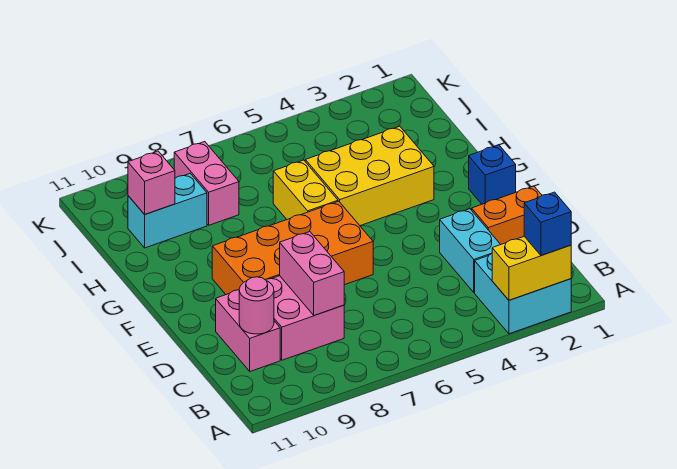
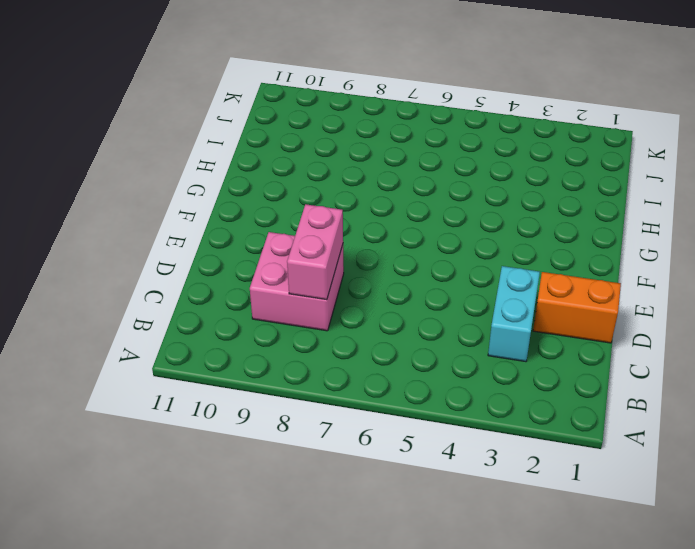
none -> cyan 2x2 brick [475,254,571,334]
none -> pink 1x2 brick [216,290,280,371]
none -> orange 2x4 brick [212,201,373,294]

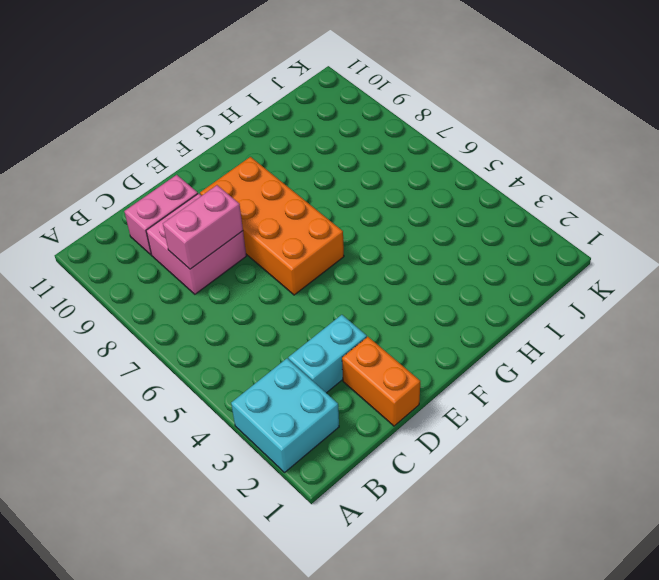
none -> blue 1x1 brick [469,145,516,204]
none -> yellow 2x3 brick [305,126,434,226]
none -> yellow 1x2 brick [273,160,338,219]

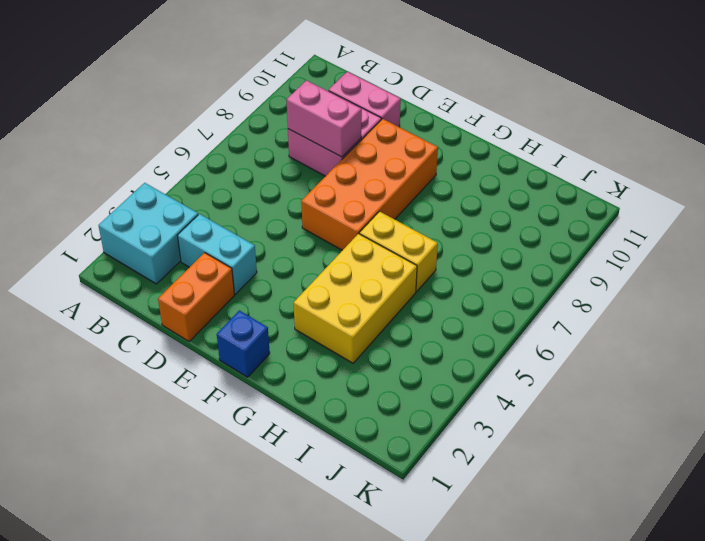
none -> pink 1x2 brick [174,142,239,225]
none -> cyan 1x2 brick [128,174,207,248]
none -> yellow 1x2 brick [492,236,571,300]

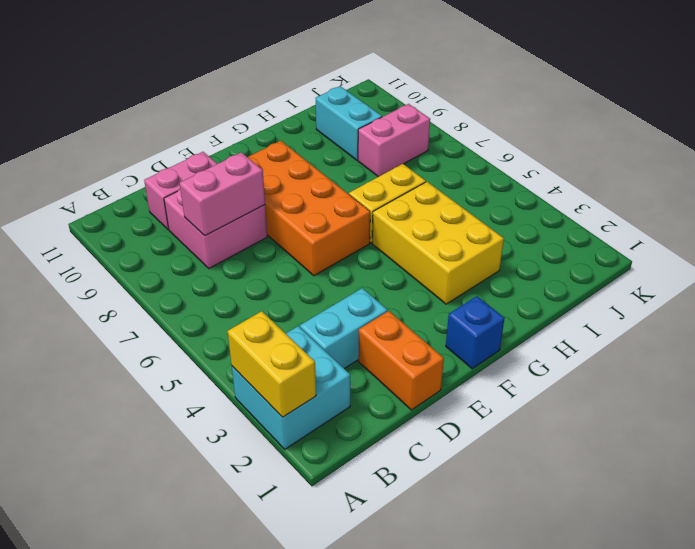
none -> pink 1x1 round brick [239,277,274,334]
none -> pink 1x1 brick [128,151,175,214]
none -> blue 1x1 brick [524,192,571,256]

